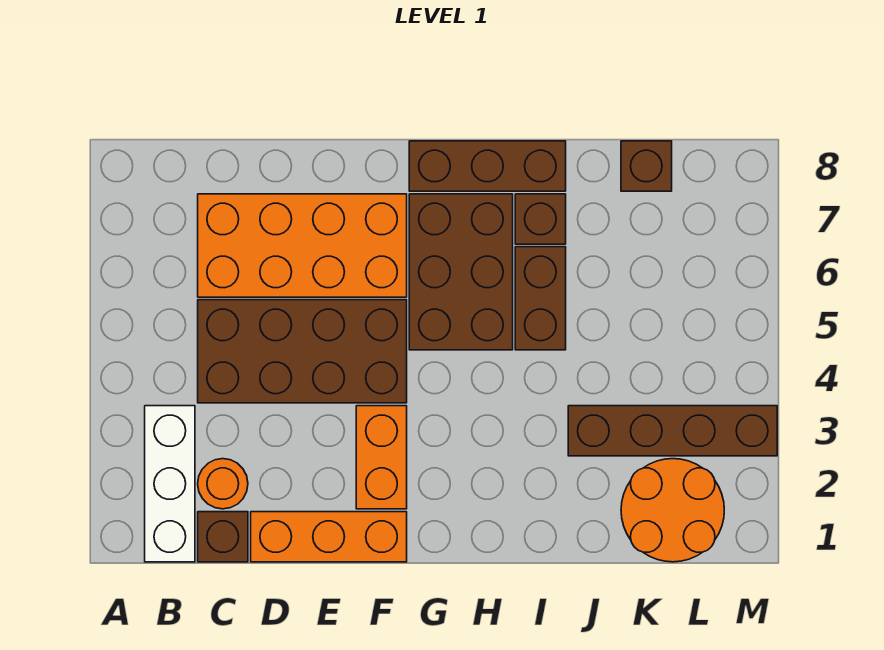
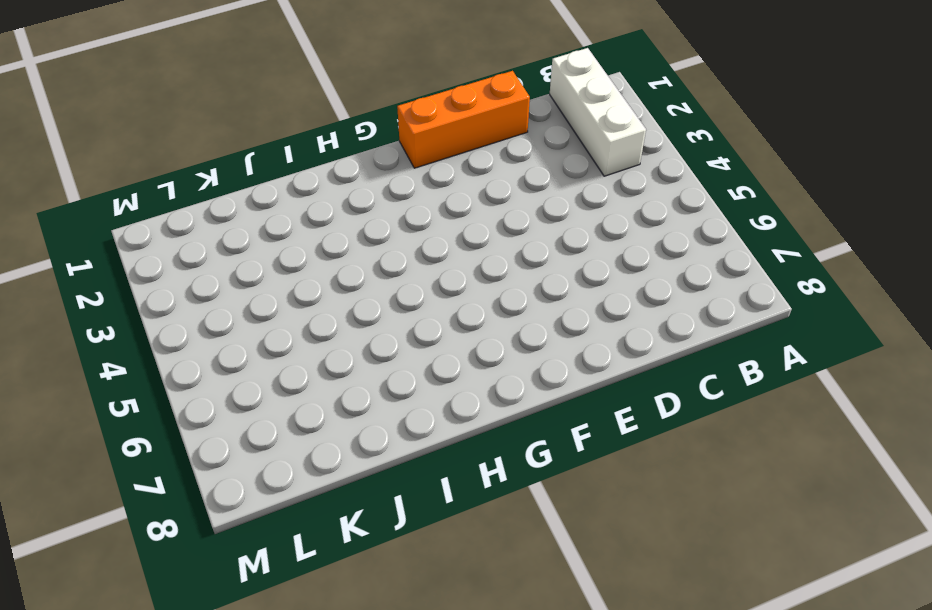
none -> brown 1x1 brick [198,512,248,562]
none -> orange 1x1 round brick [198,459,248,509]
none -> brown 2x4 brick [198,300,407,403]

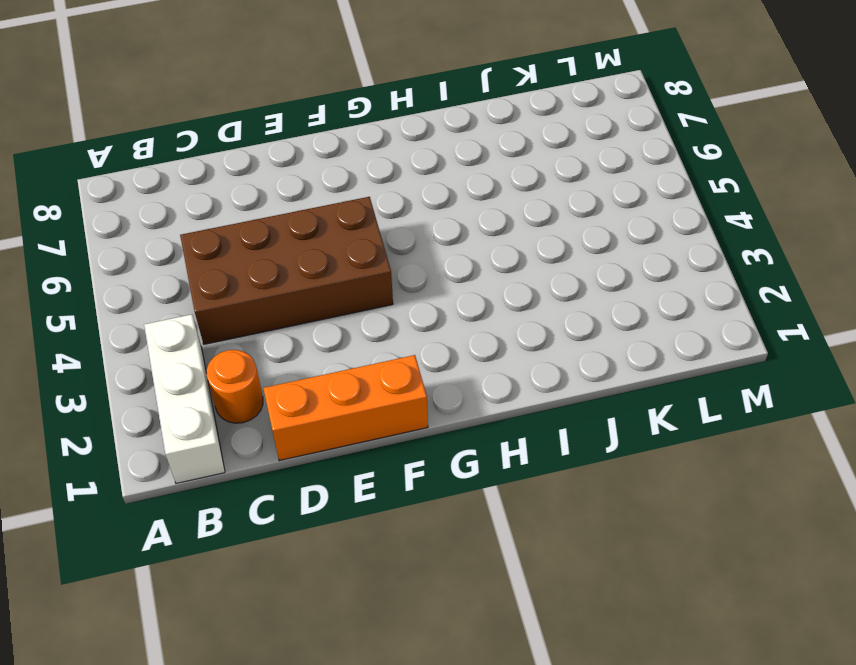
none -> brown 1x1 brick [198,512,248,562]
none -> orange 2x4 brick [198,194,407,297]
none -> orange 1x2 brick [356,406,407,509]

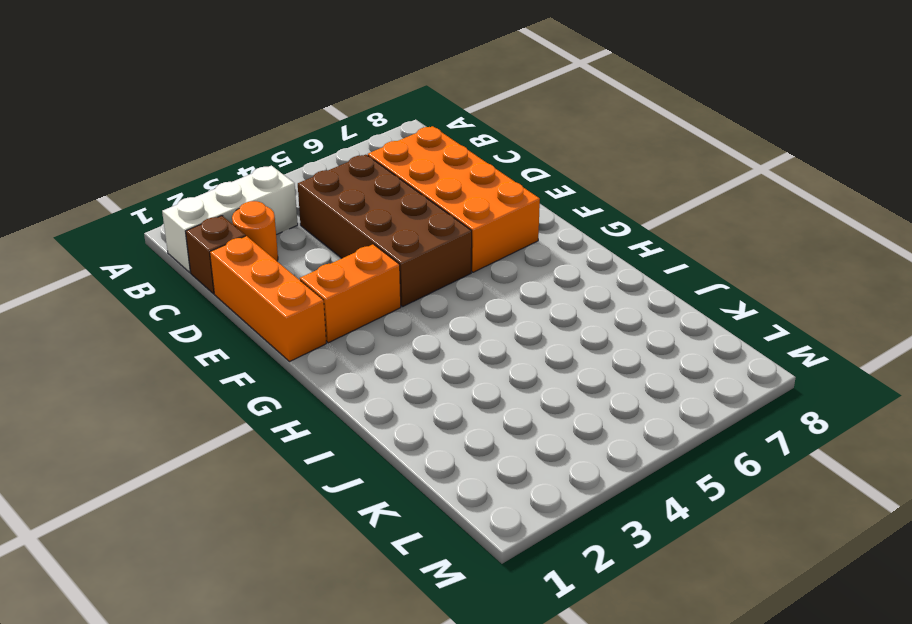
none -> brown 2x3 brick [409,194,513,350]
none -> brown 1x3 brick [409,141,566,191]
none -> brown 1x2 brick [515,247,566,350]

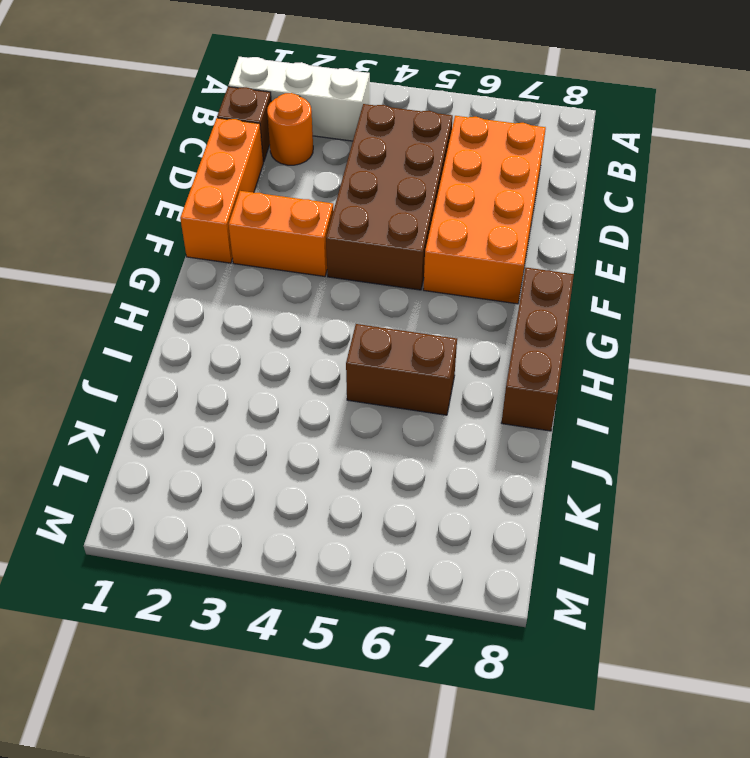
none -> brown 2x3 brick [409,194,513,350]
none -> brown 1x1 brick [515,194,566,244]
none -> brown 1x4 brick [568,406,777,456]

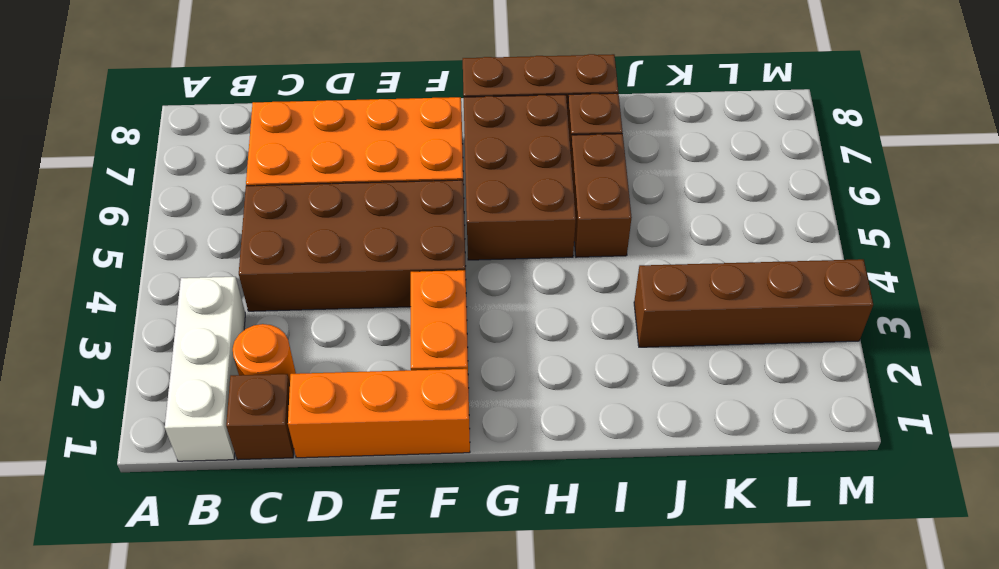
none -> orange 2x2 round brick [621,459,724,562]
none -> brown 1x1 brick [621,141,672,191]

